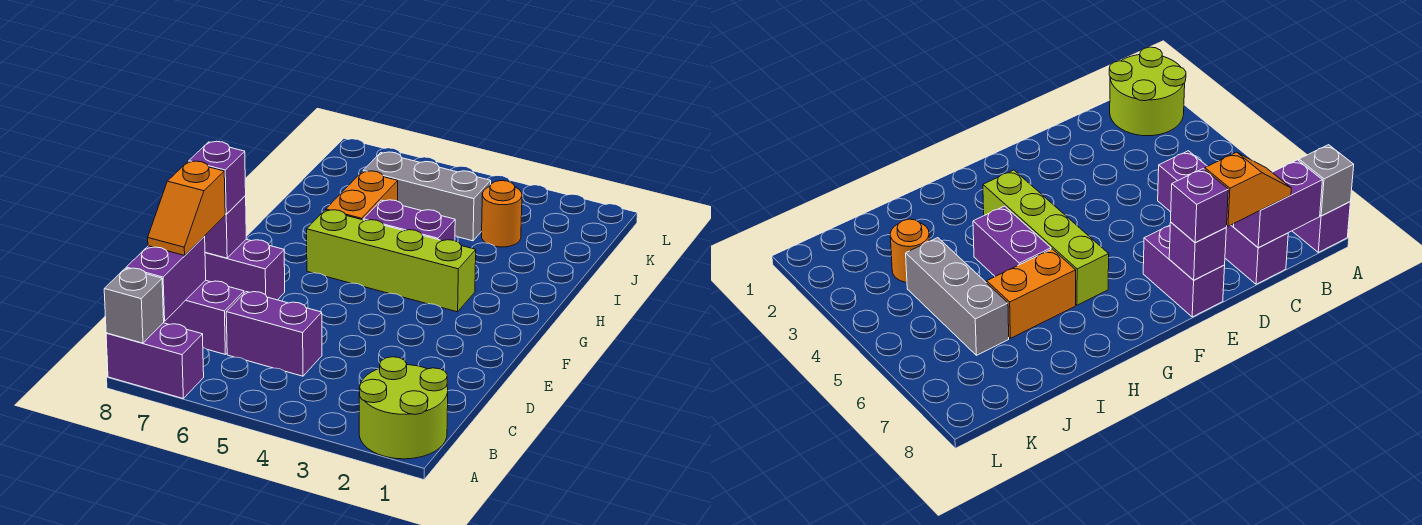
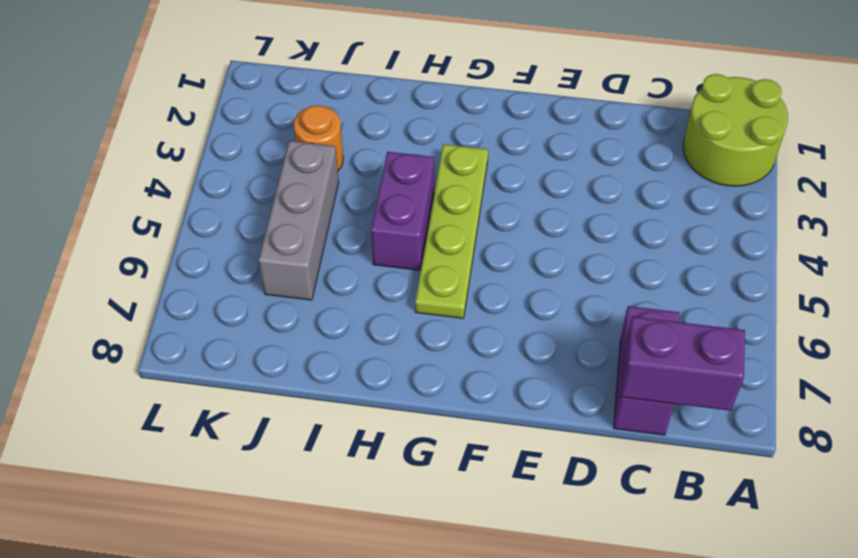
lime 1x4 plate [415,144,488,318] -> lime 1x4 brick [307,210,476,312]
none -> purple 1x2 brick [106,323,204,398]
none -> purple 1x2 brick [226,292,322,376]
none -> purple 1x2 brick [205,239,285,300]

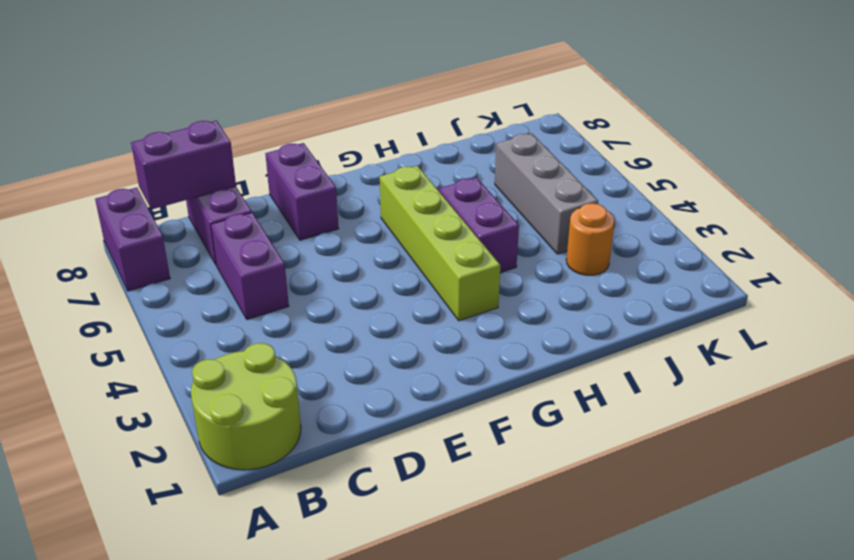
none -> orange 1x2 brick [326,171,398,220]
none -> grey 1x1 brick [104,268,164,343]
none -> purple 1x1 brick [204,196,246,258]

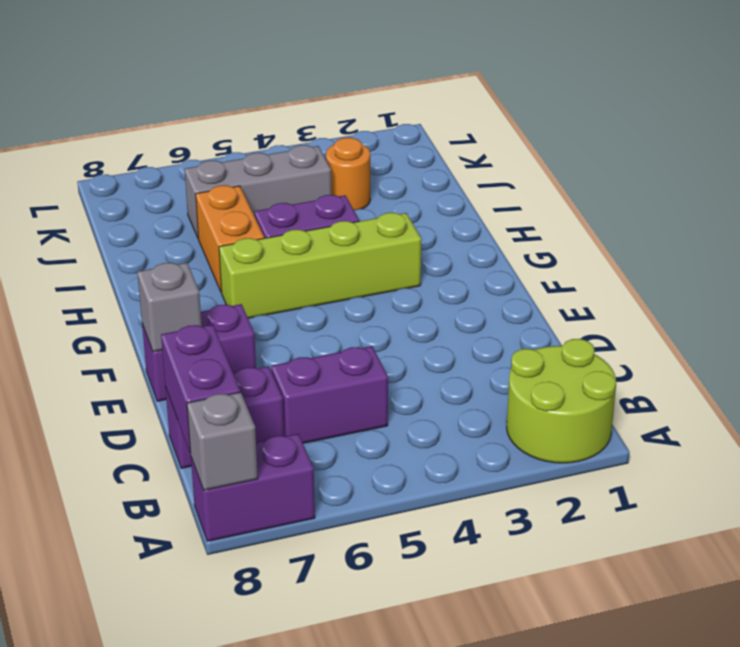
grey 1x1 brick [138,263,202,352] -> purple 1x1 brick [204,196,246,258]
none -> orange 1x2 slope [148,161,225,255]
none -> purple 1x1 brick [189,141,246,214]

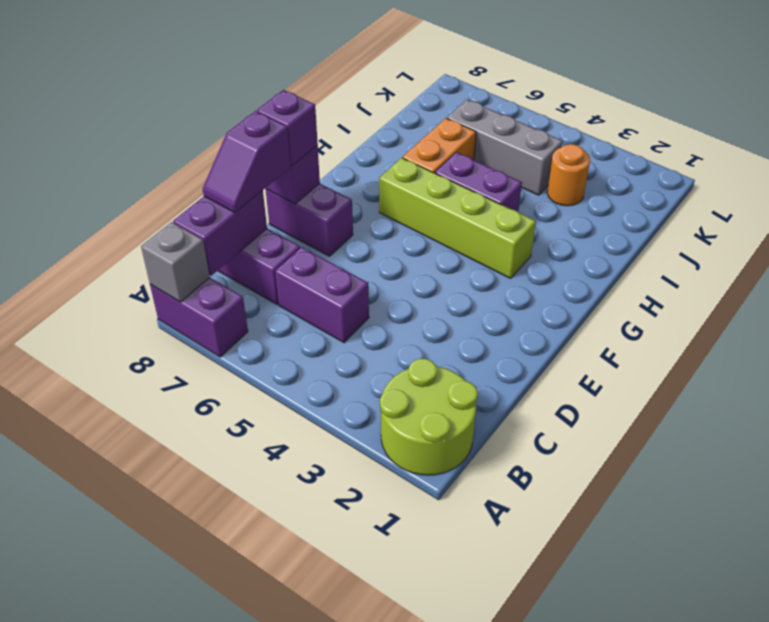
purple 1x2 slope [203,111,291,213] -> orange 1x2 slope [148,161,225,255]

